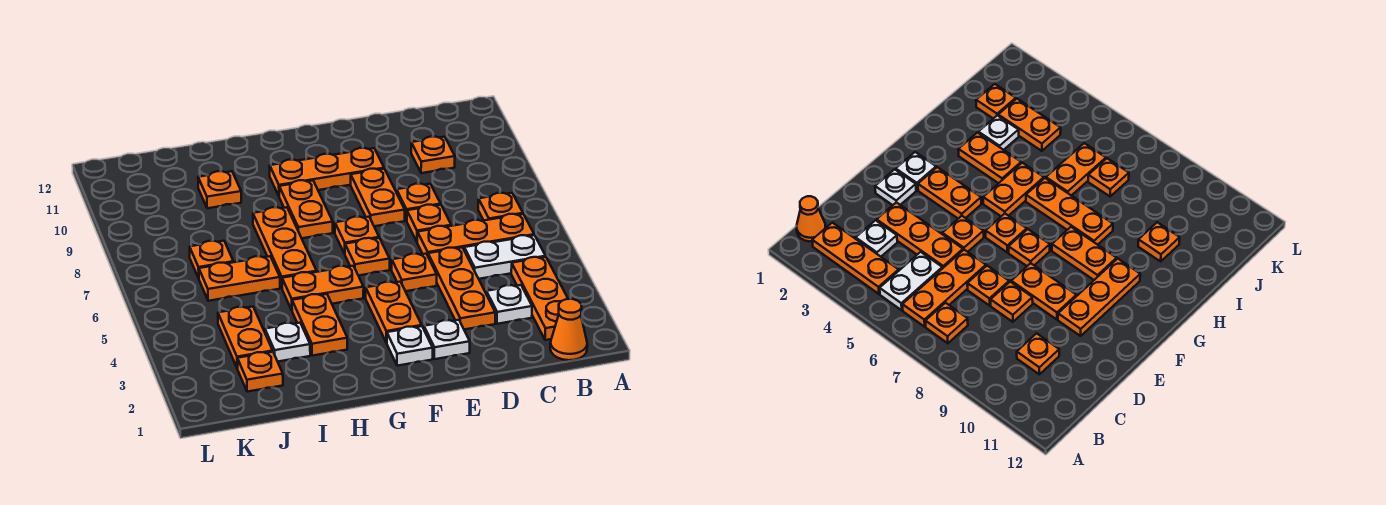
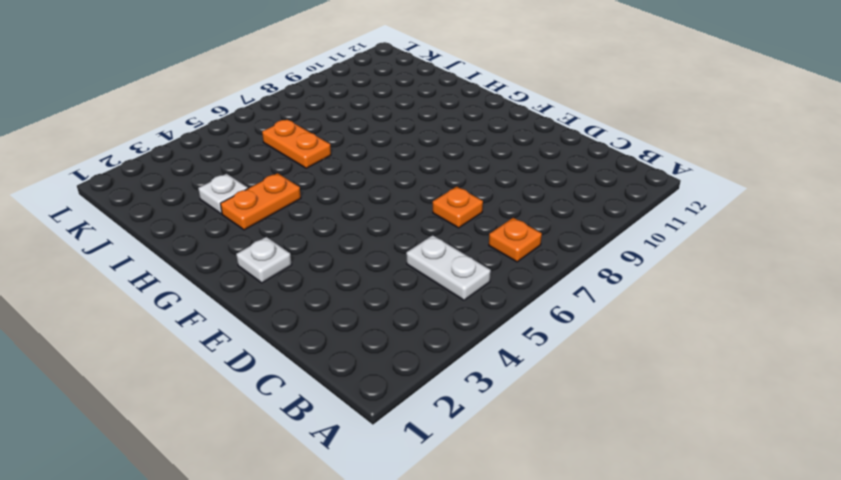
none -> orange 1x1 cone [550,299,587,360]
none -> orange 1x3 plate [511,257,568,340]
none -> orange 1x3 plate [417,214,534,255]

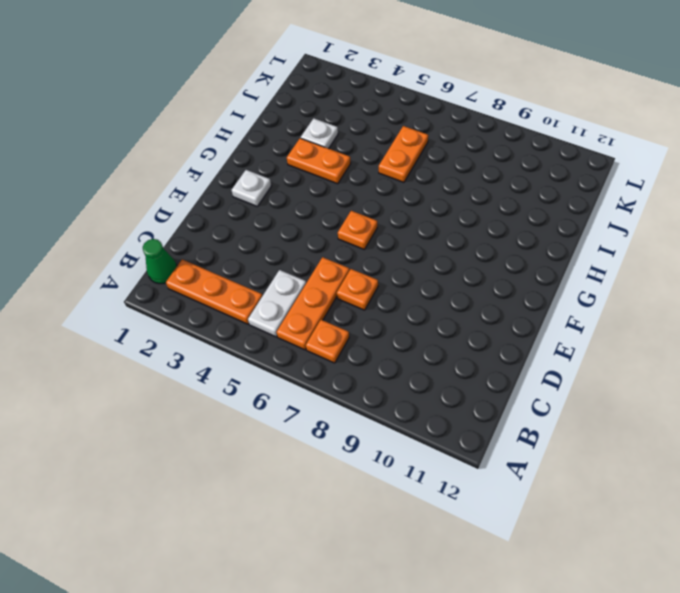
green 1x1 cone [143,239,177,284] -> orange 1x1 cone [550,299,587,360]
none -> white 1x1 plate [486,285,532,324]
none -> orange 1x1 plate [411,137,455,173]
none -> orange 1x3 plate [428,247,495,329]

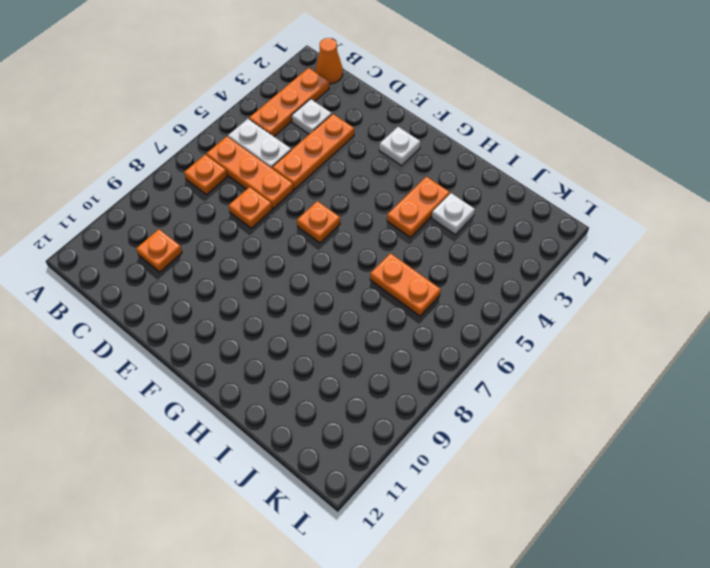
none -> orange 1x1 plate [397,184,441,221]
none -> white 1x1 plate [424,320,470,359]
none -> orange 1x1 plate [392,254,437,291]

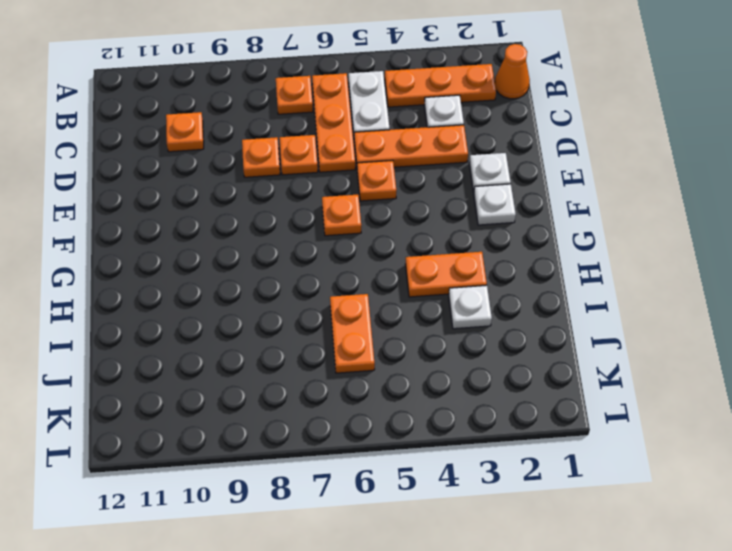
none -> orange 1x2 plate [351,169,405,226]
none -> orange 1x3 plate [270,148,384,196]
none -> orange 1x2 plate [366,282,422,343]

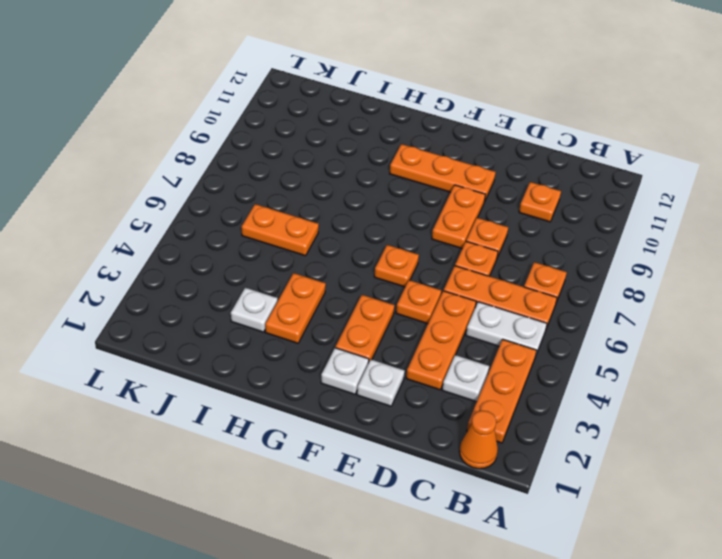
none -> orange 1x1 plate [335,217,379,254]
none -> orange 1x2 plate [282,266,364,310]
none -> orange 1x2 plate [279,180,333,238]

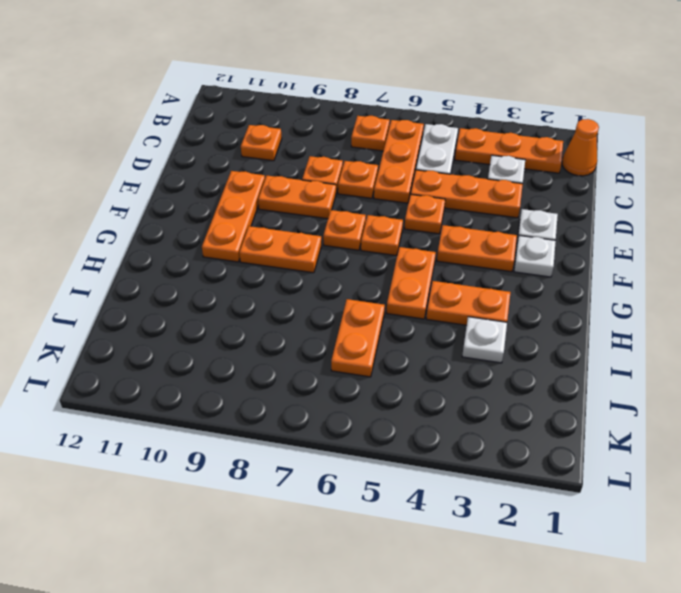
none -> orange 1x3 plate [253,207,317,288]
none -> orange 1x1 plate [198,171,241,208]
none -> orange 1x1 plate [237,352,283,392]

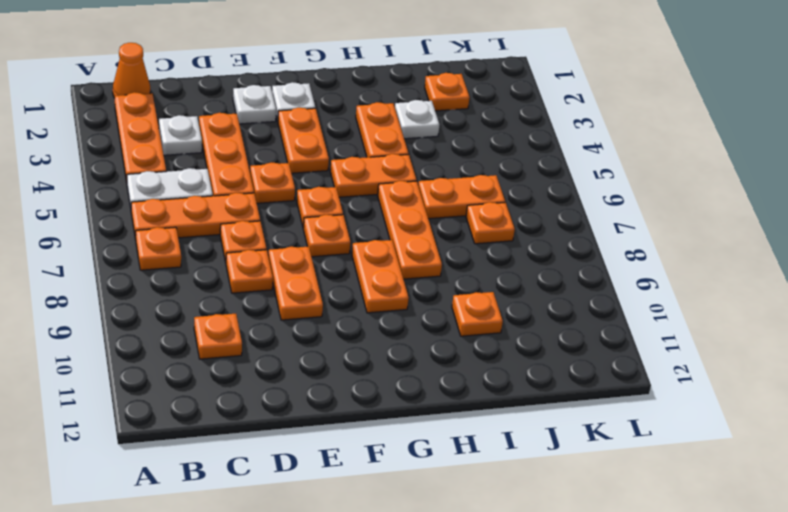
none -> orange 1x3 plate [270,148,384,196]
none -> orange 1x2 plate [218,307,273,369]

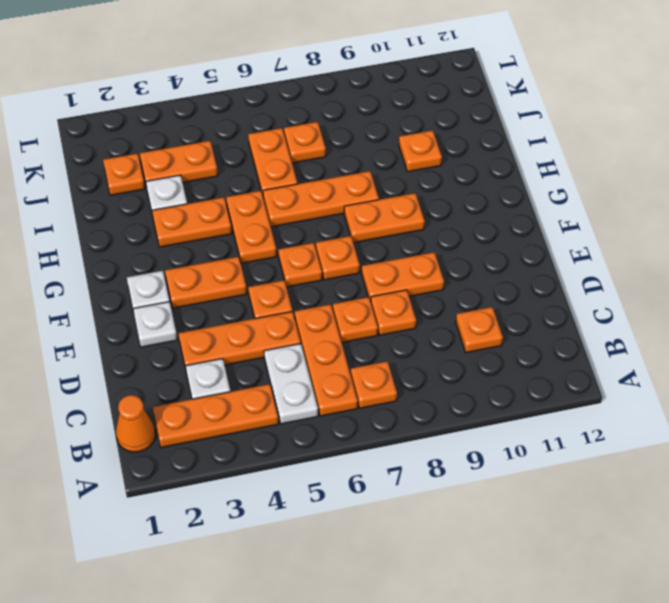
none -> orange 1x3 plate [270,148,384,196]

